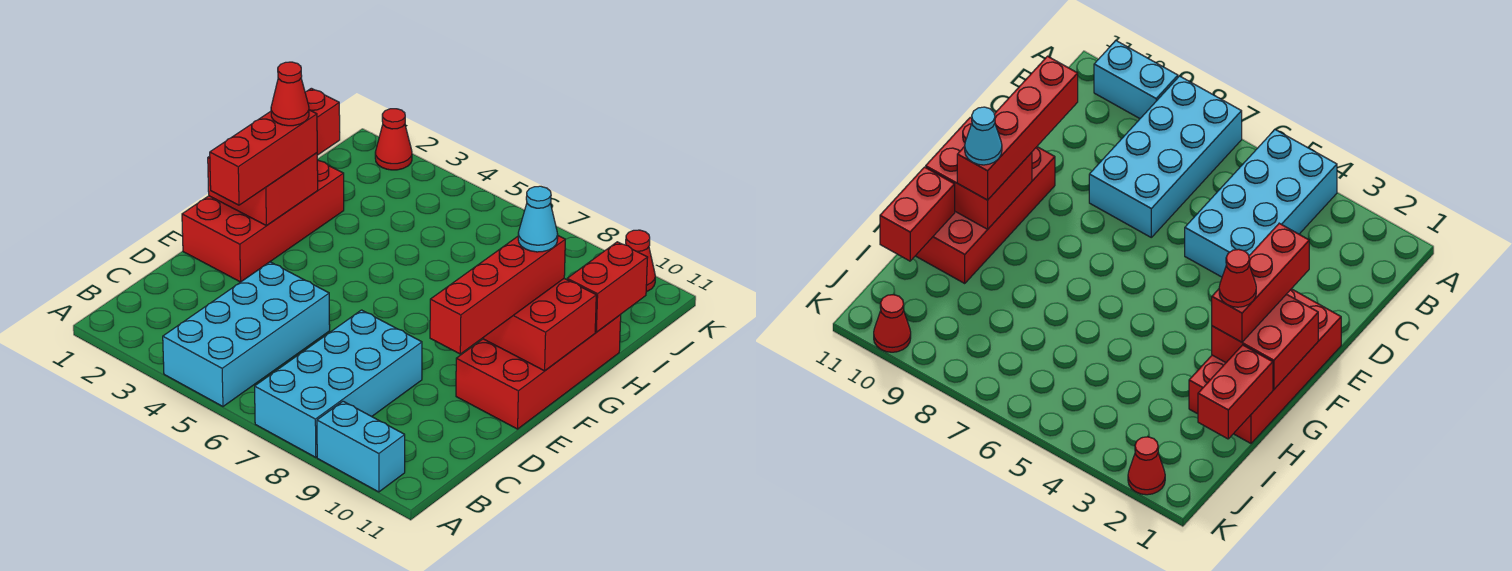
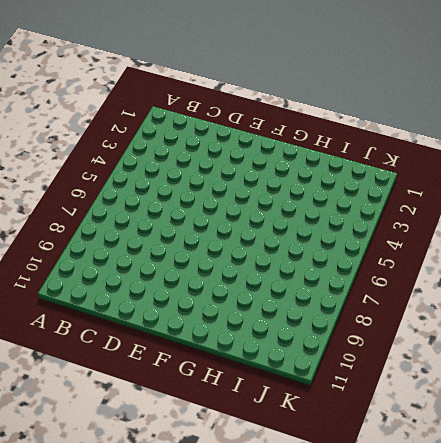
none -> cyan 2x4 brick [163,262,330,406]
none -> cyan 2x4 brick [255,310,422,457]
none -> cyan 1x2 brick [317,401,405,492]

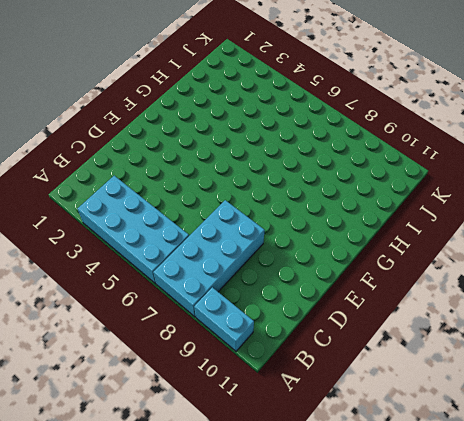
cyan 2x4 brick [77,176,189,284] -> cyan 2x4 brick turned to [163,262,330,406]
none -> red 2x4 brick [182,160,344,282]
none -> red 2x4 brick [456,315,621,429]
none -> red 1x1 cone [375,109,412,170]

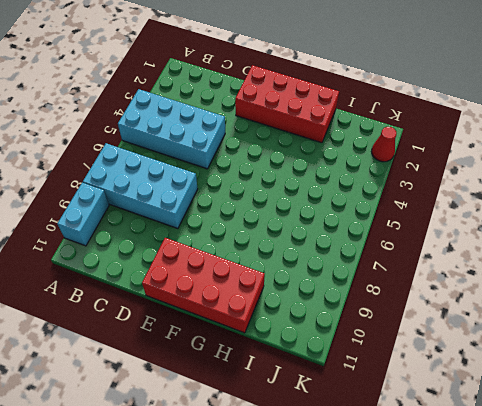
none -> red 1x1 cone [626,230,655,292]
none -> red 2x2 brick [208,153,318,225]
none -> red 2x2 brick [483,279,596,371]

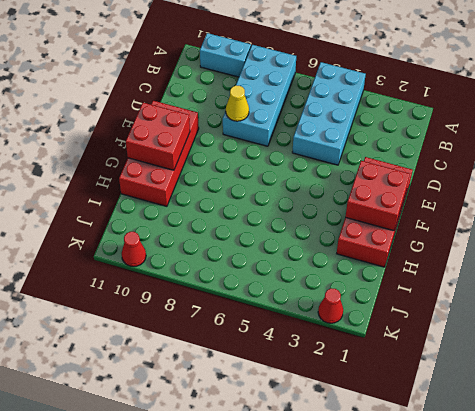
yellow 1x1 cone [226,85,249,121] -> none
none -> red 1x2 brick [305,88,340,155]
none -> red 1x2 brick [567,242,648,332]
none -> red 1x4 brick [430,236,565,354]

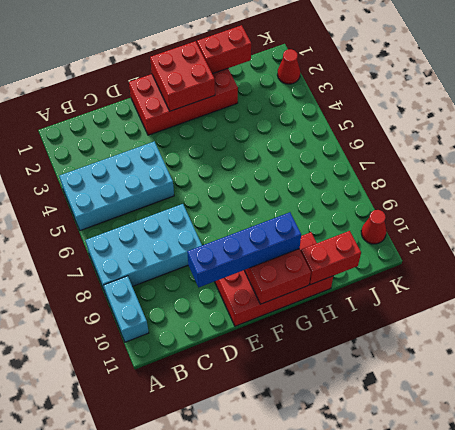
blue 1x4 brick [187,212,301,287] -> red 1x4 brick [430,236,565,354]
none -> red 1x3 brick [210,110,317,205]
none -> red 1x1 cone [271,62,309,126]
none -> cyan 1x1 cone [518,186,558,252]

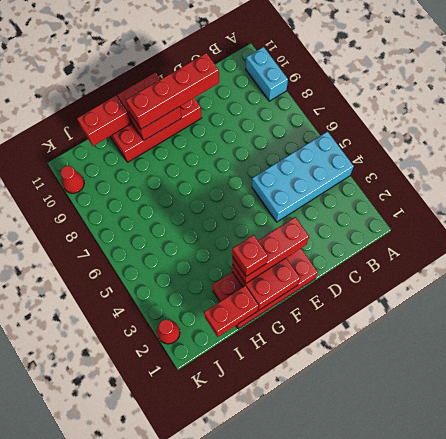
red 1x1 brick [232,235,268,276] -> red 1x1 cone [271,62,309,126]
none -> cyan 2x4 brick [255,310,422,457]
none -> cyan 1x1 cone [518,186,558,252]

